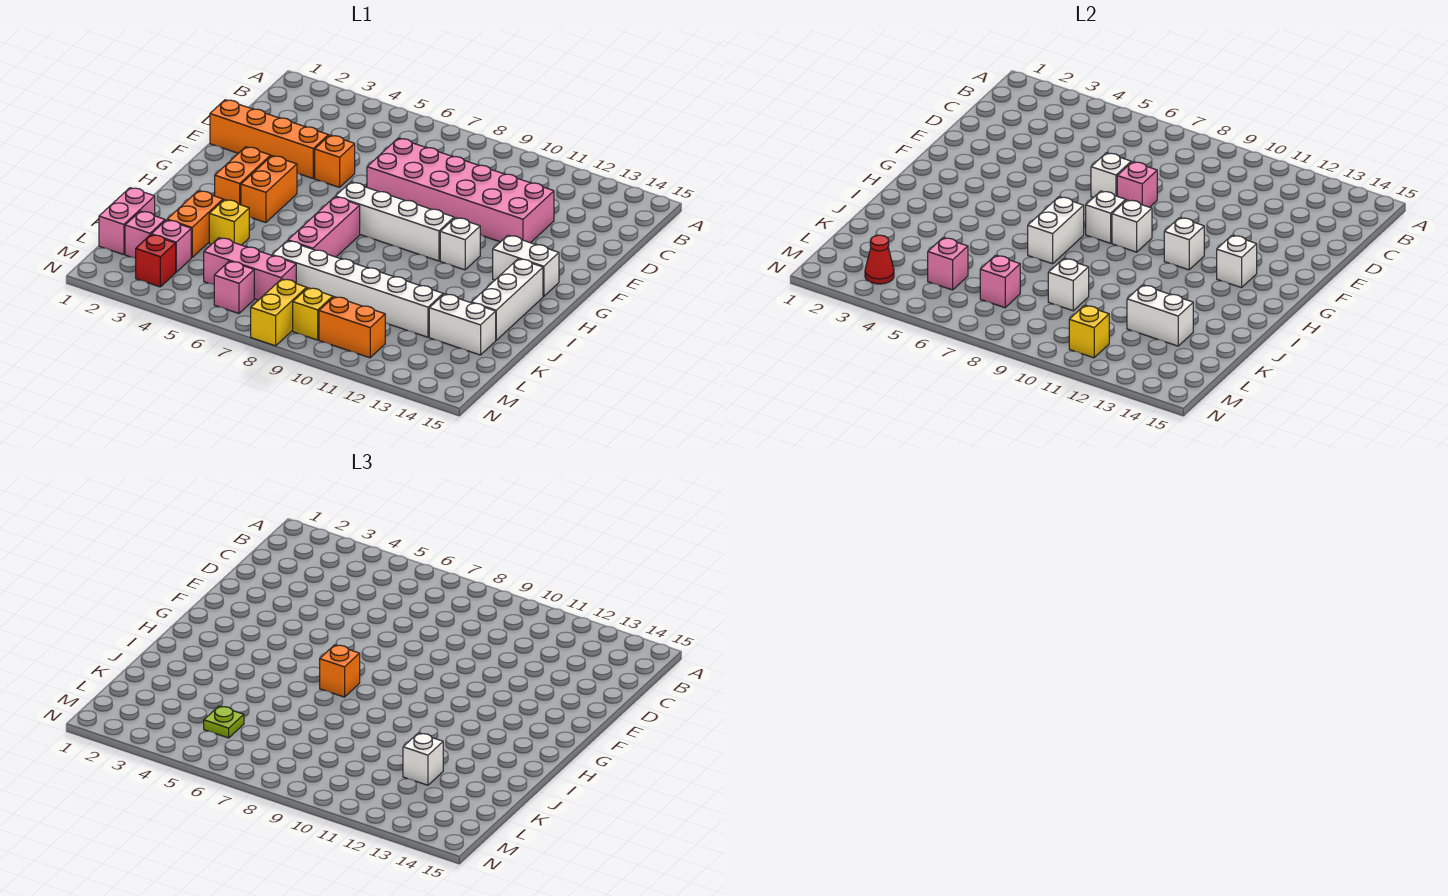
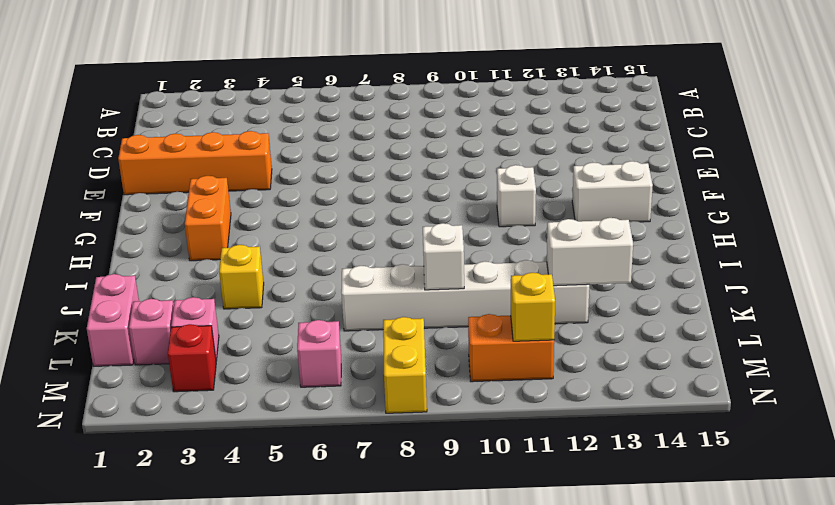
none -> pink 2x6 brick [367,138,554,243]
none -> orange 1x1 brick [315,135,355,187]
none -> orange 1x2 brick [241,156,297,223]
none -> white 1x4 brick [335,182,454,261]

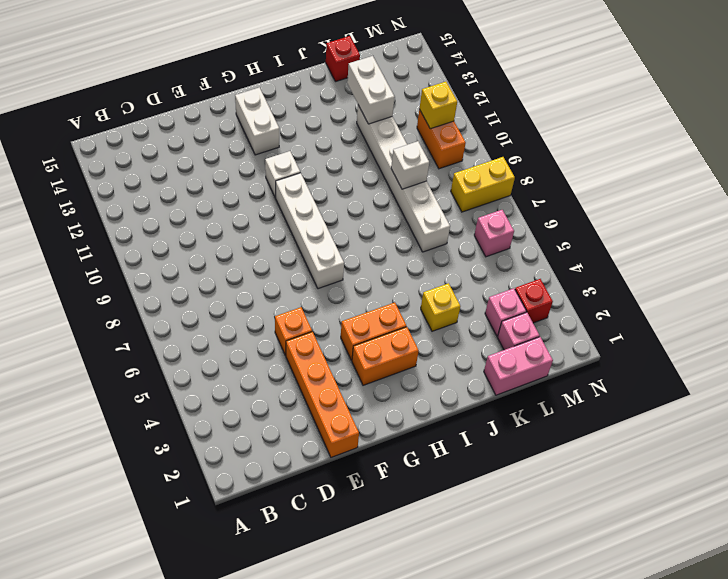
red 1x1 brick [326,36,360,82] -> none
none -> pink 2x6 brick [367,138,554,243]
none -> pink 1x3 brick [288,197,360,257]
none -> white 1x3 brick [471,259,543,340]
none -> orange 1x2 brick [167,191,223,258]

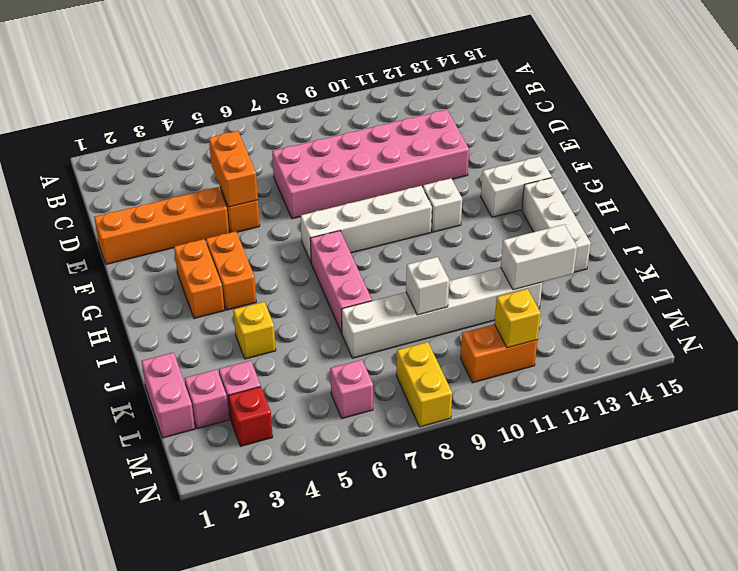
orange 1x2 brick [209,131,258,207] -> orange 1x2 brick moved to [167,191,223,258]
none -> white 1x2 brick [429,294,496,355]
none -> pink 1x3 brick [204,238,296,300]
none -> yellow 1x1 brick [293,288,333,340]
none -> white 1x1 brick [1091,153,1131,198]

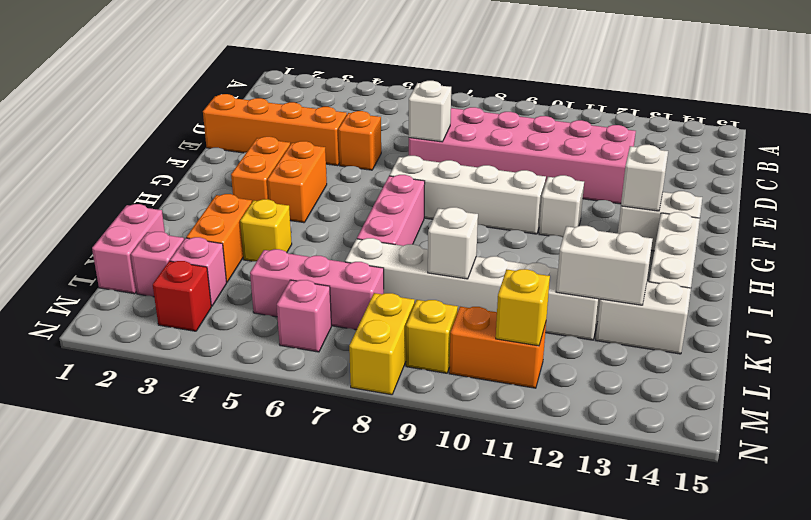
none -> pink 1x1 brick [1117,162,1157,207]
none -> white 1x1 brick [1086,191,1126,243]
none -> white 1x1 brick [1112,200,1152,252]
none -> white 1x1 brick [1164,218,1204,270]

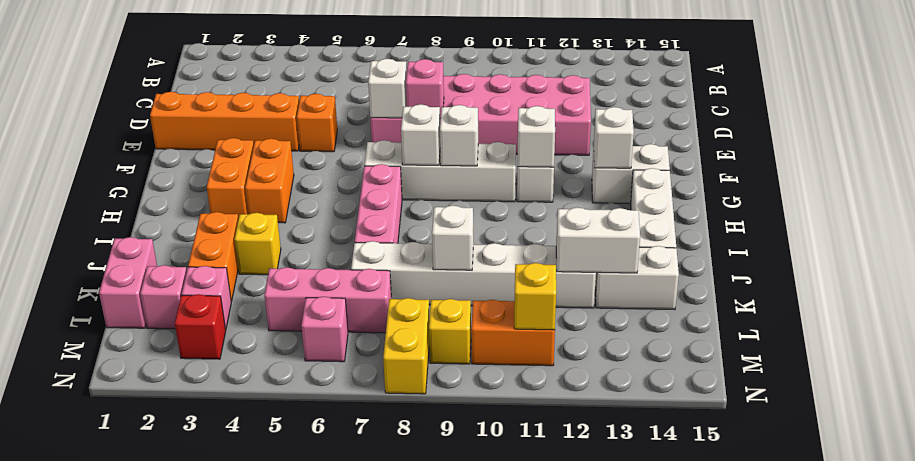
none -> white 1x2 brick [1028,197,1084,264]
none -> pink 1x1 brick [928,238,968,290]
none -> pink 1x1 brick [980,255,1020,308]
none -> red 1x1 cone [865,235,894,284]

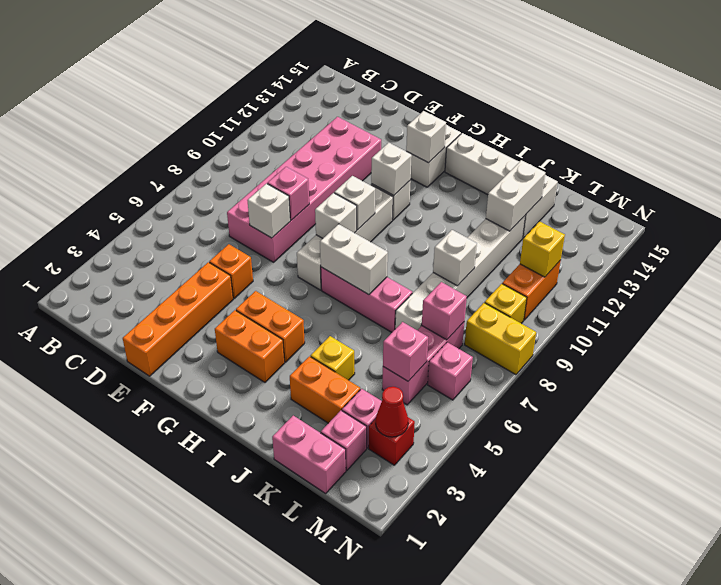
none -> orange 1x1 brick [320,645,360,697]
none -> white 1x1 brick [403,733,443,785]
none -> lime 1x1 plate [204,706,244,738]

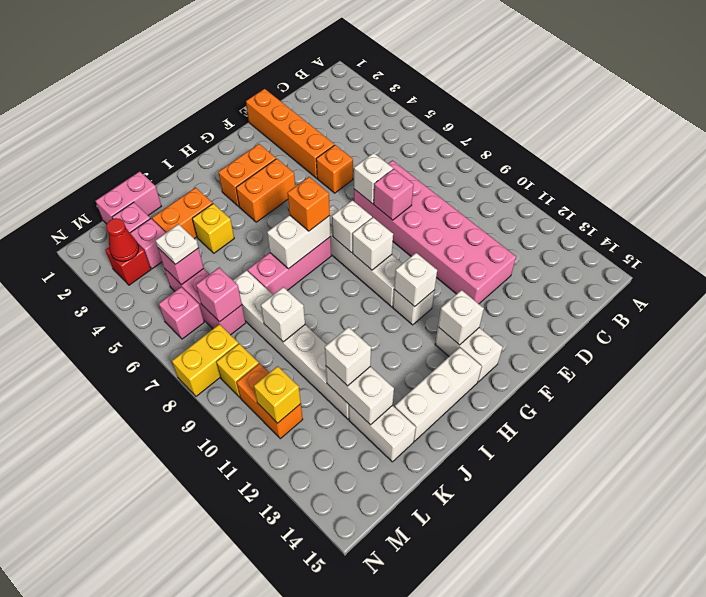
white 1x1 plate [155,224,198,265] -> lime 1x1 plate [204,706,244,738]

